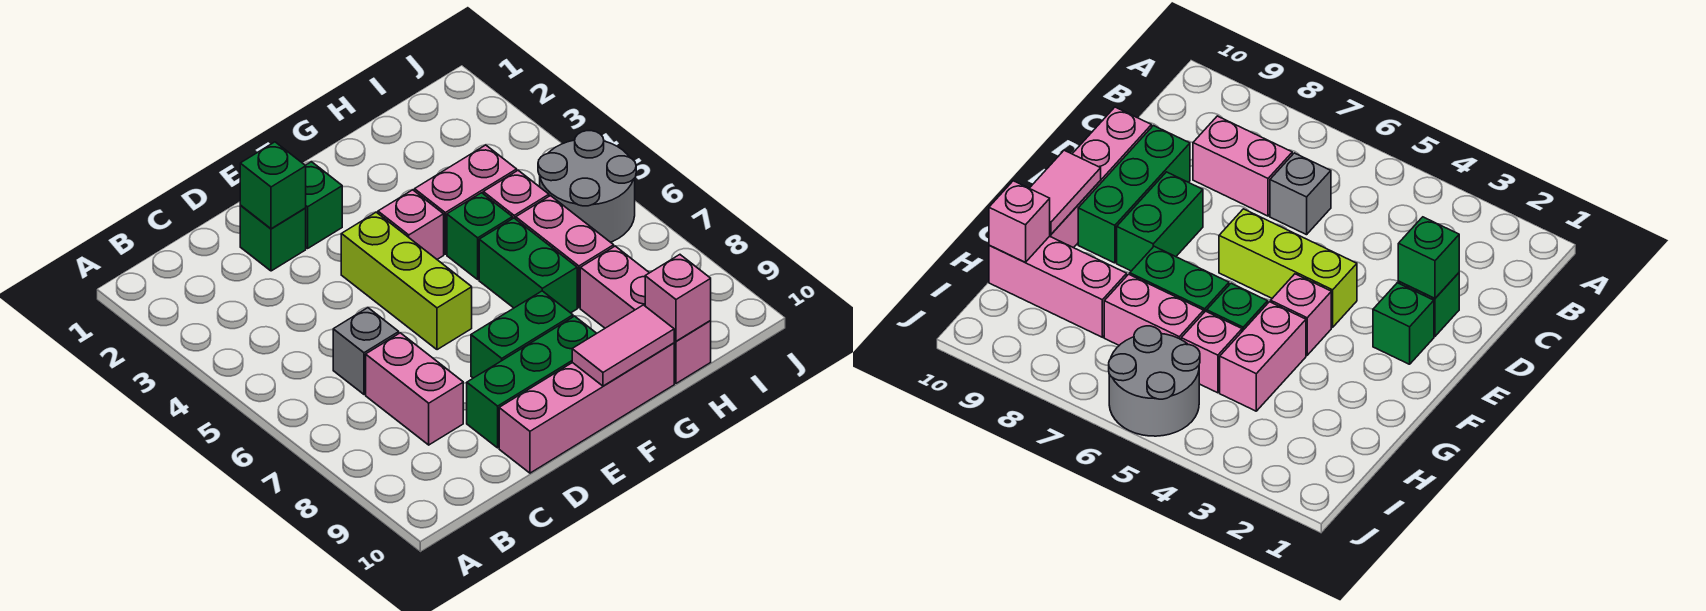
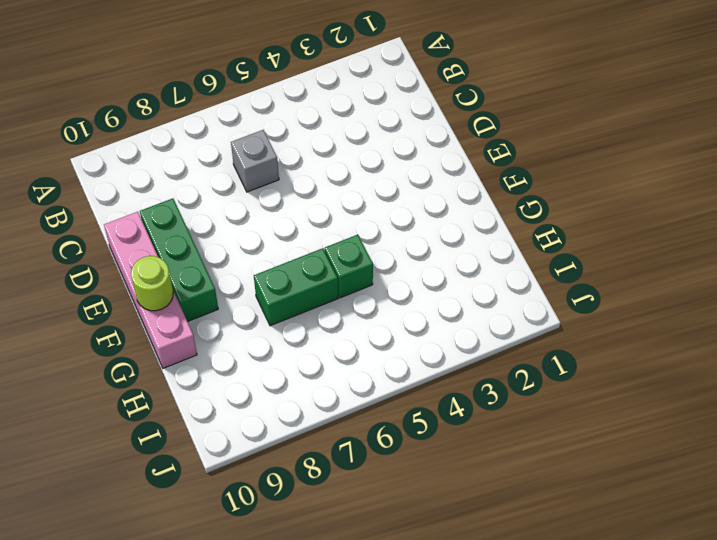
lime 1x1 round brick [131,256,173,311] -> pink 1x2 tile [572,305,674,386]
none -> pink 1x2 brick [366,333,463,445]
none -> green 1x1 brick [240,206,306,271]
none -> green 1x1 brick [305,162,342,248]

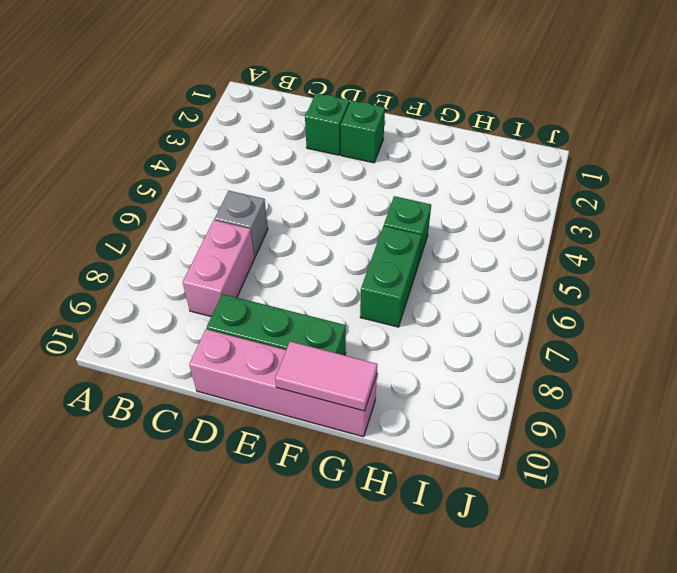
none -> lime 1x3 brick [341,212,472,350]
none -> green 1x2 brick [471,291,573,378]
none -> pink 1x1 brick [378,190,444,259]

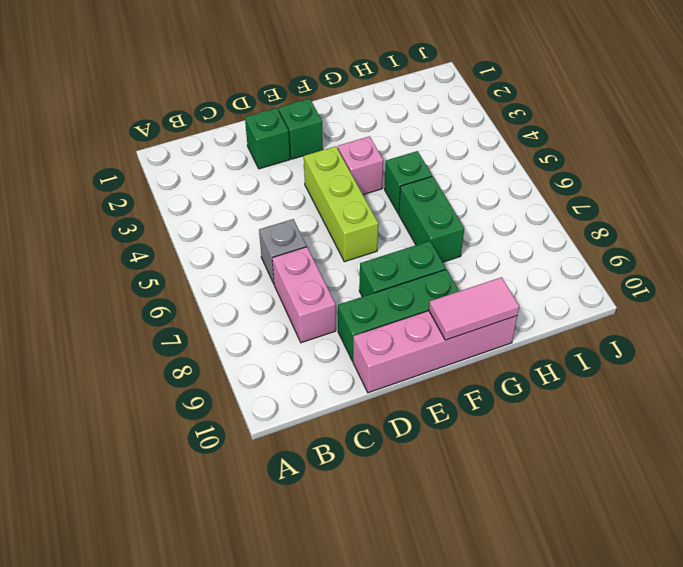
none -> pink 1x2 brick [415,145,517,254]
none -> pink 1x1 brick [483,170,549,219]
none -> pink 1x2 brick [516,196,614,308]

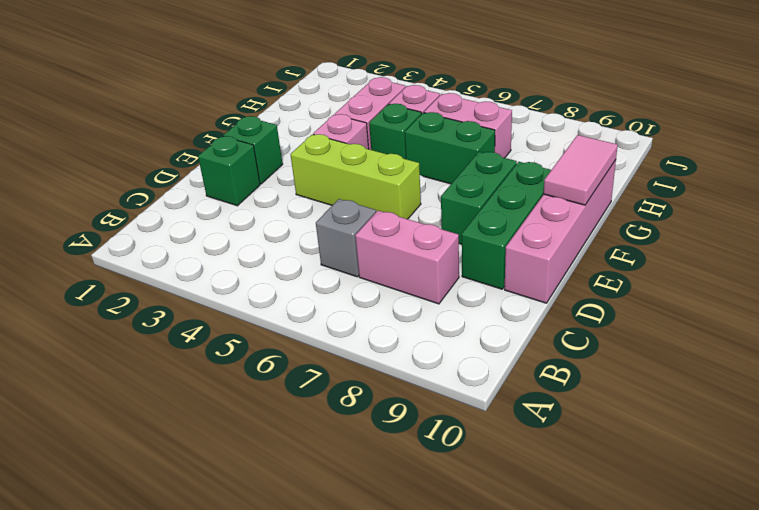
none -> pink 1x3 brick [580,246,711,383]
none -> grey 2x2 round brick [538,131,636,242]
none -> green 1x1 brick [240,142,306,229]

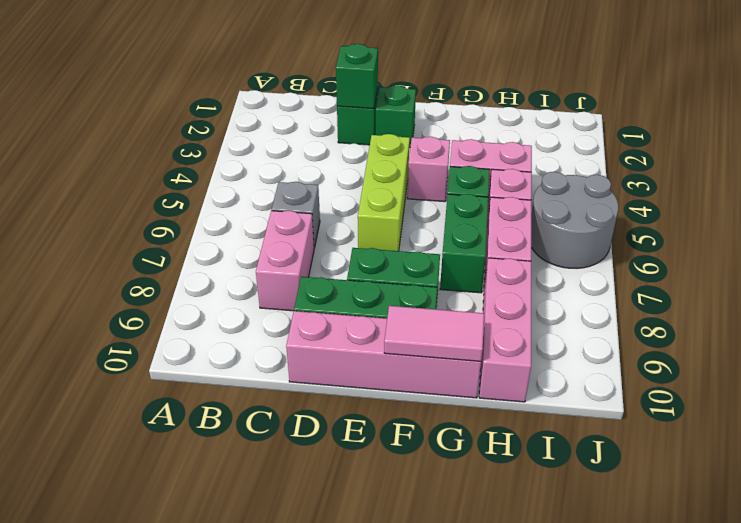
none -> pink 1x1 brick [645,255,711,341]

